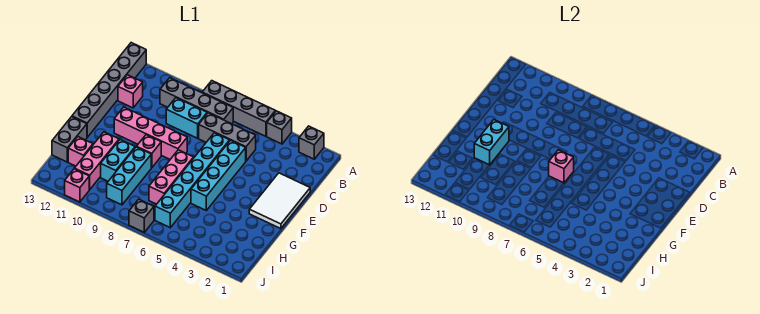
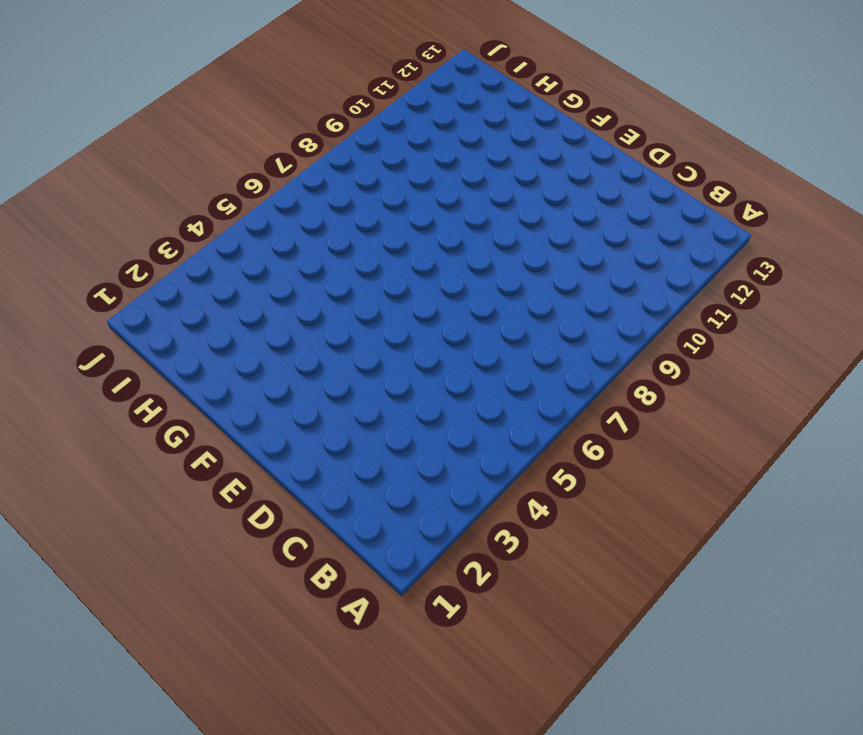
none -> grey 1x1 brick [299,126,324,159]
none -> grey 1x1 brick [267,111,292,144]
none -> grey 1x4 brick [202,81,275,136]

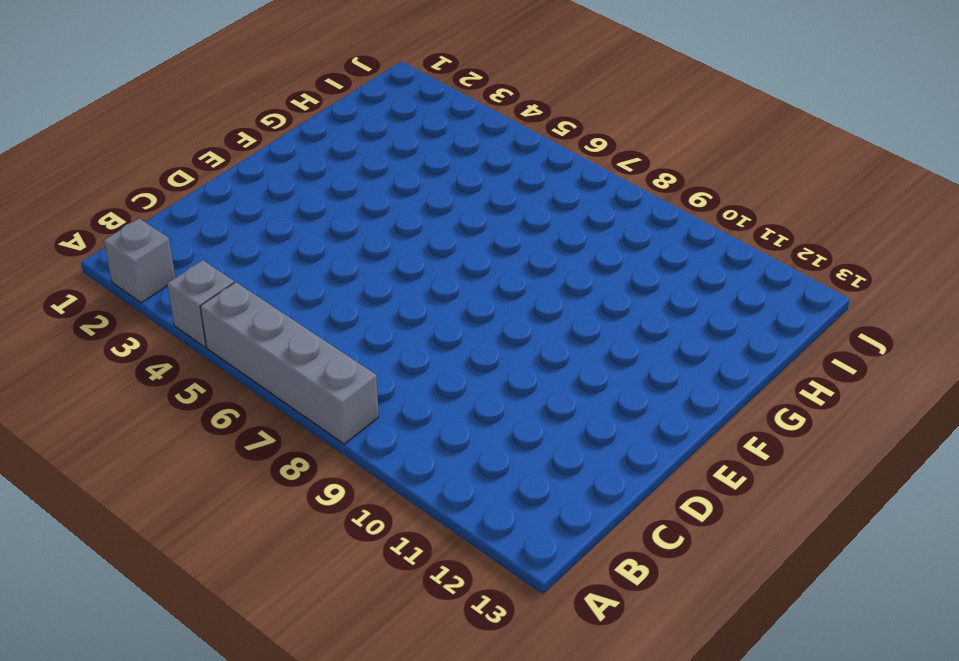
none -> grey 1x6 brick [72,43,146,137]
none -> grey 1x4 brick [160,78,233,124]
none -> grey 1x3 brick [199,113,256,161]

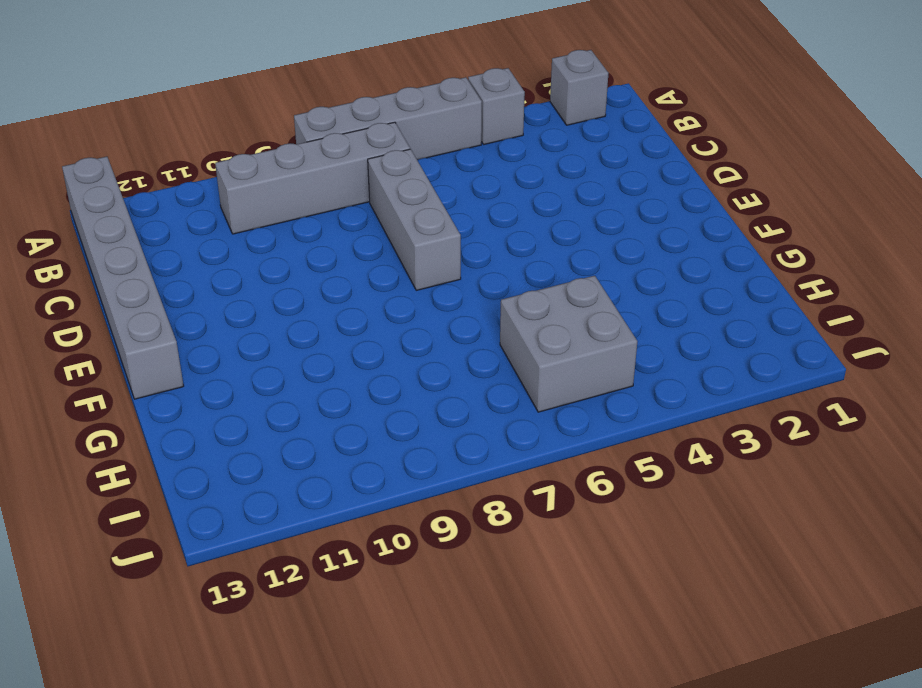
grey 1x3 brick [368,149,461,290] -> grey 1x3 brick turned to [199,113,256,161]
grey 2x2 brick [500,276,637,412] -> cyan 1x6 brick [155,133,230,228]
none -> cyan 1x2 brick [166,98,207,138]
none -> pink 1x1 brick [118,75,143,108]
none -> white 2x3 tile [249,173,310,229]

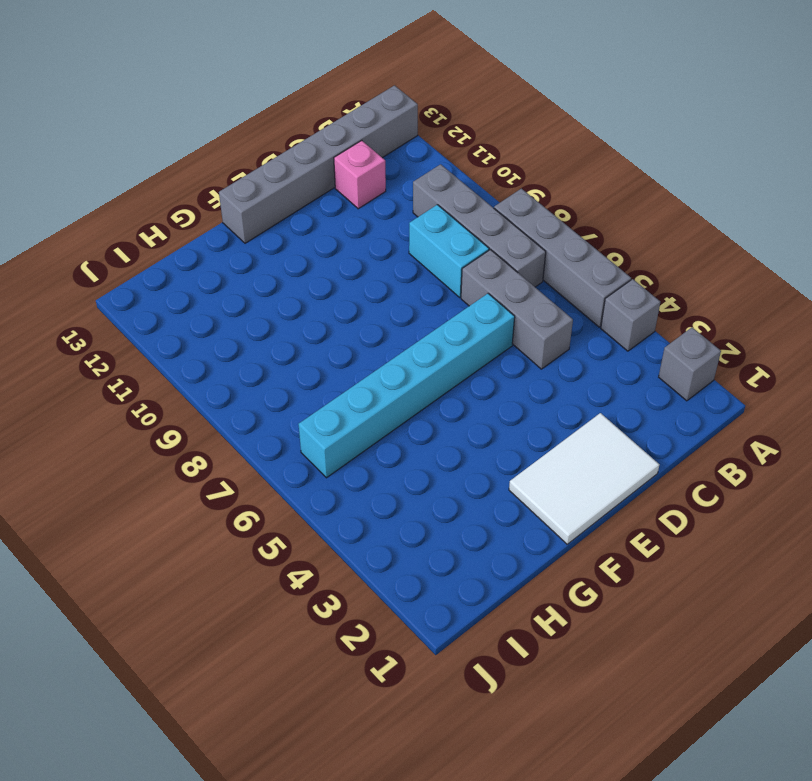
none -> cyan 1x4 brick [191,140,246,210]
none -> pink 1x4 brick [114,107,187,159]
none -> pink 1x3 brick [149,150,194,204]

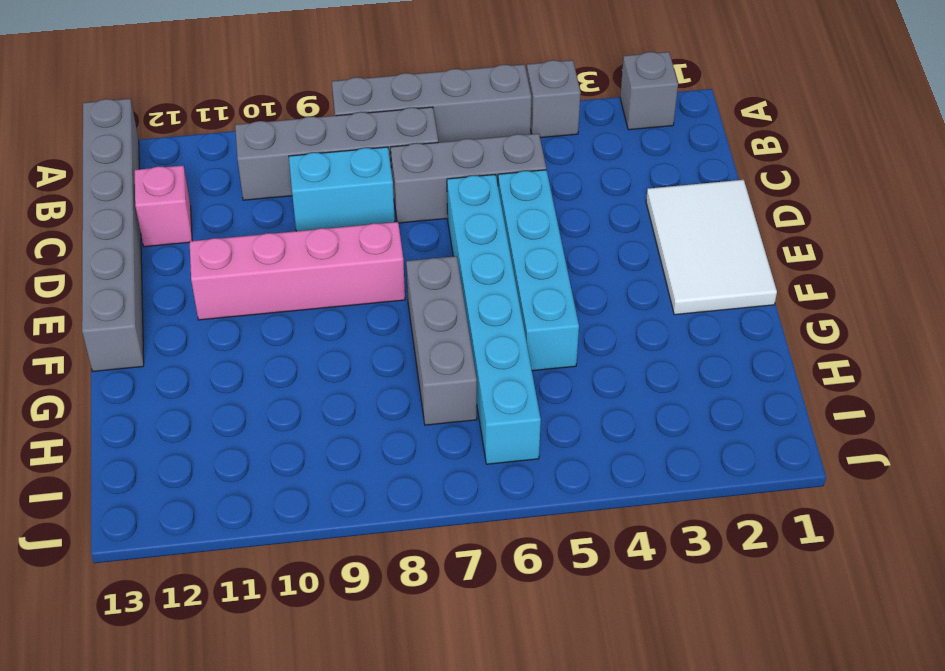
grey 1x3 brick [406,256,477,425] -> pink 1x3 brick [149,150,194,204]
none -> pink 1x1 brick [137,135,161,168]
none -> cyan 1x3 brick [107,147,151,205]
none -> cyan 1x2 brick [101,140,135,181]

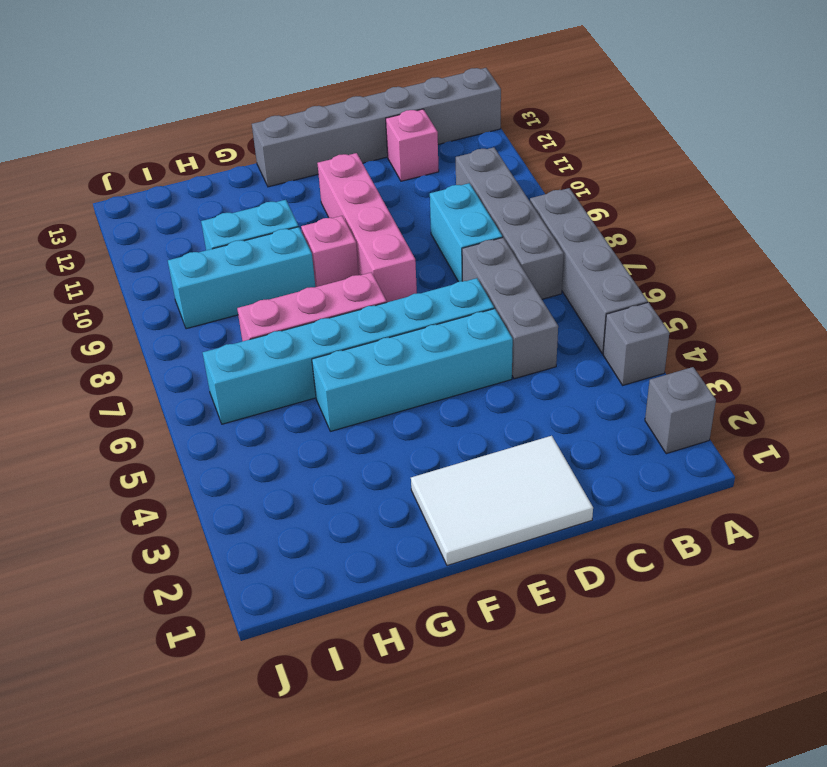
none -> pink 1x3 brick [74,132,119,190]
none -> grey 1x2 brick [52,117,87,162]
none -> pink 1x1 brick [68,137,93,166]

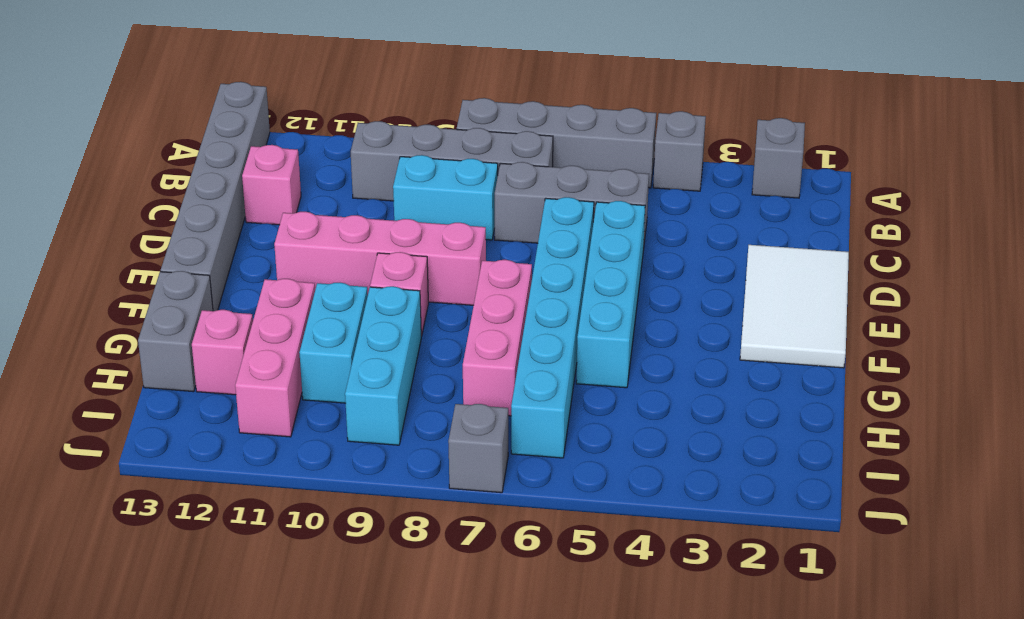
none -> pink 1x1 brick [65,169,89,202]
none -> pink 1x1 brick [549,150,574,183]
none -> cyan 1x2 brick [474,120,509,165]

